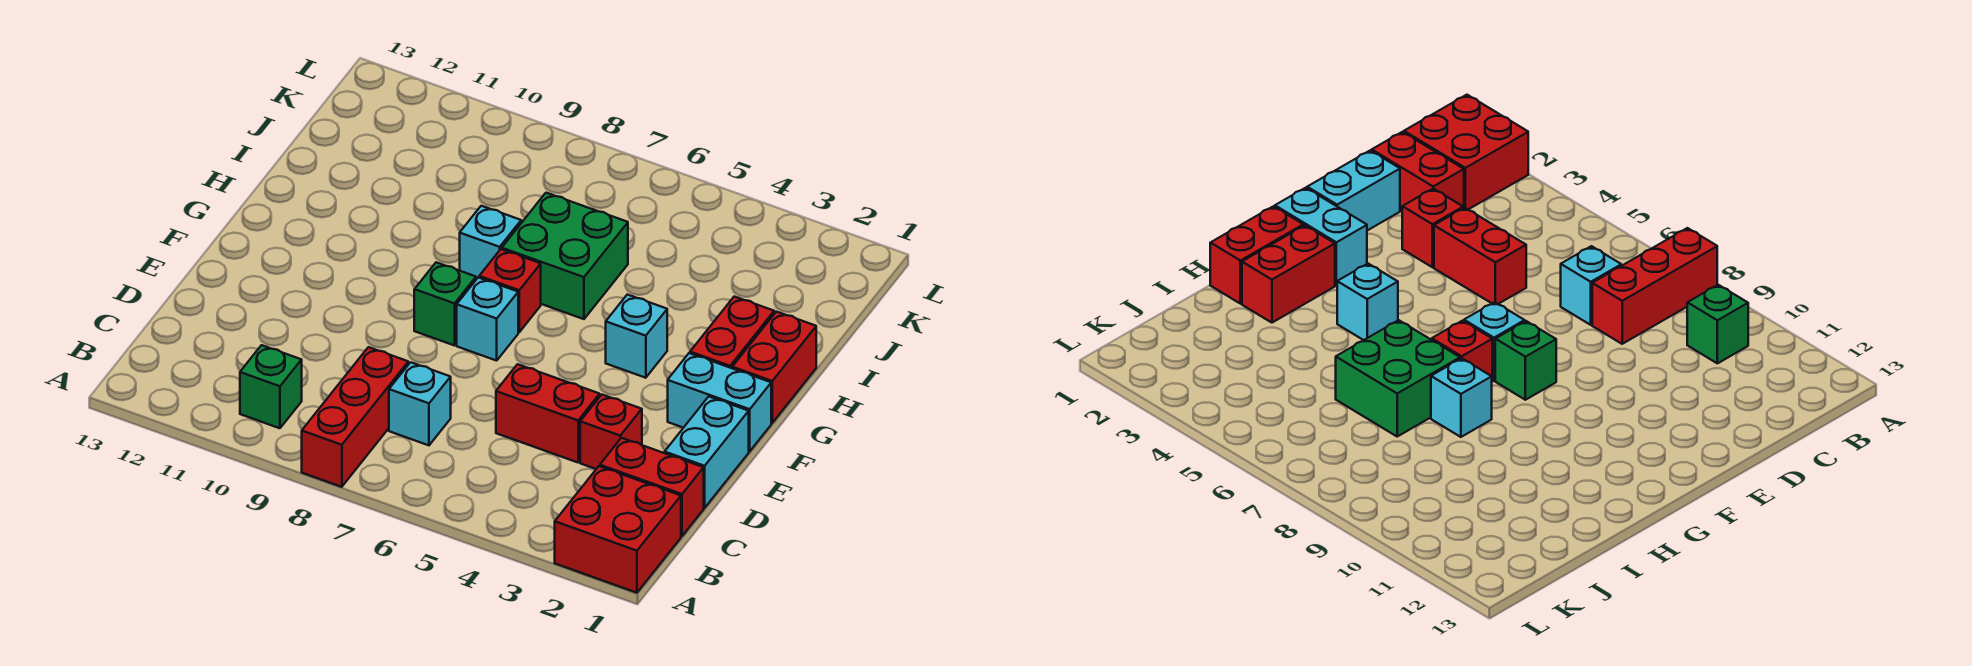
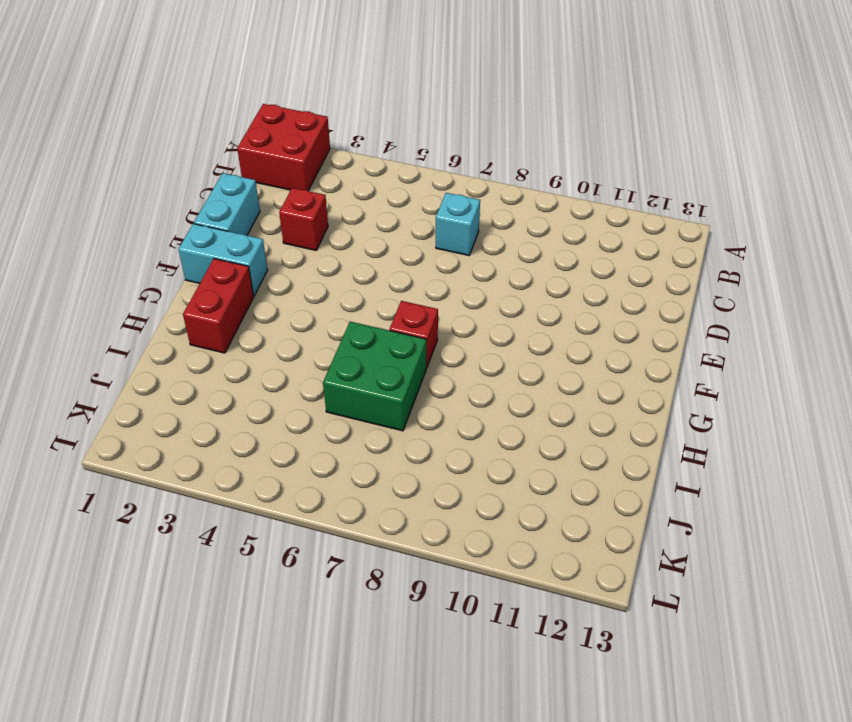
none -> red 1x3 brick [302,347,408,487]
none -> green 1x1 brick [240,345,302,428]
none -> red 1x2 brick [600,438,704,536]

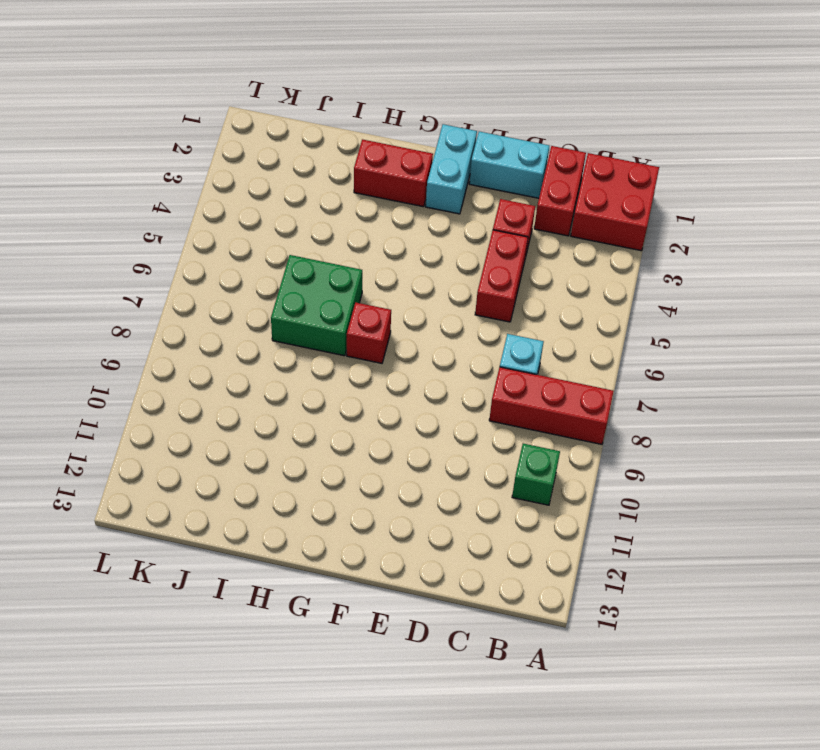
none -> cyan 1x1 brick [457,277,518,361]
none -> green 1x1 brick [414,262,476,346]
none -> red 1x2 brick [732,312,816,423]

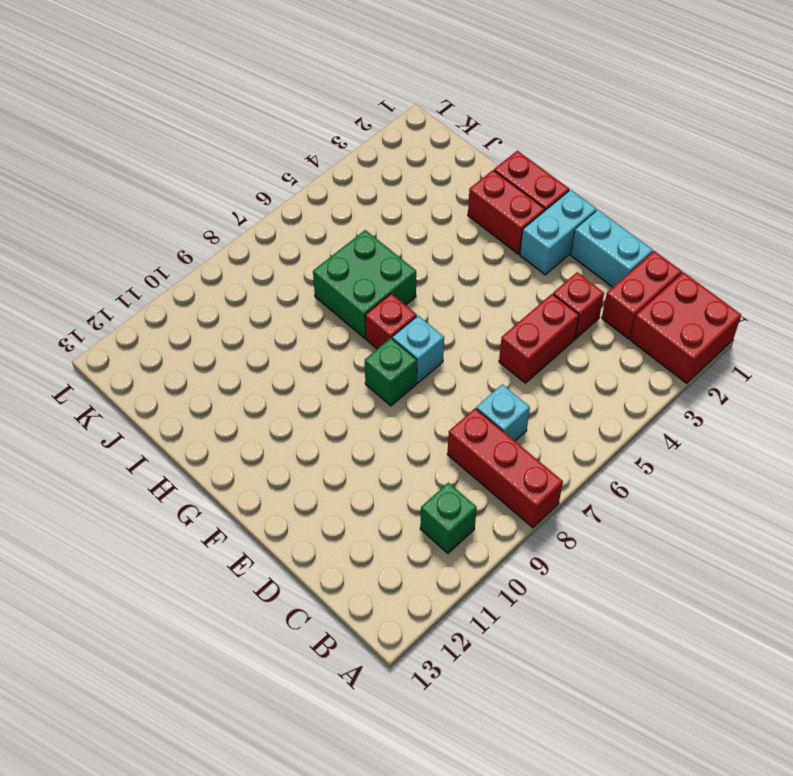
none -> cyan 1x1 brick [606,295,667,378]
none -> cyan 1x1 brick [460,206,521,279]

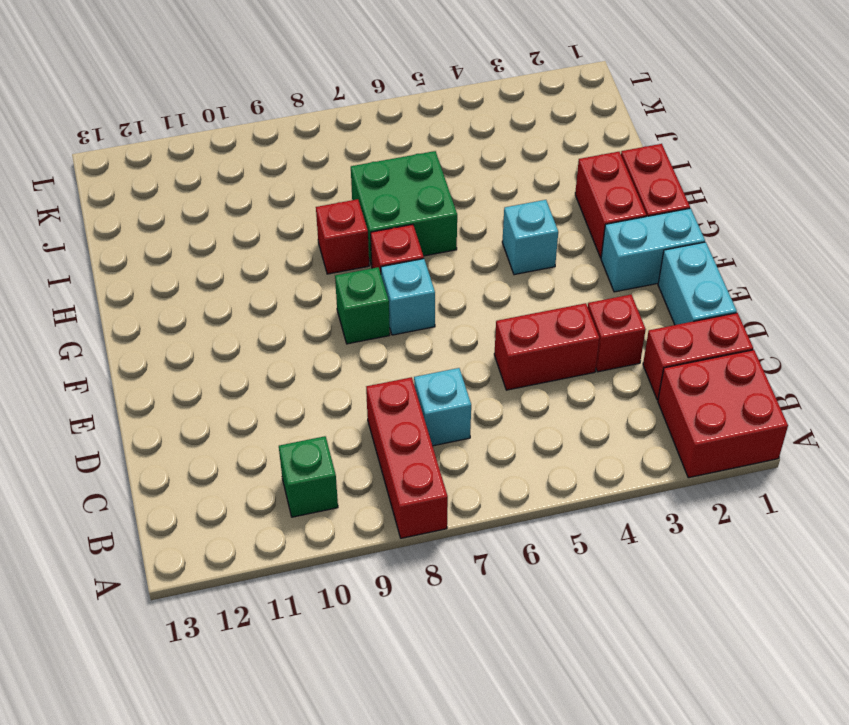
red 1x1 brick [316,199,369,274] -> cyan 1x1 brick [460,206,521,279]

